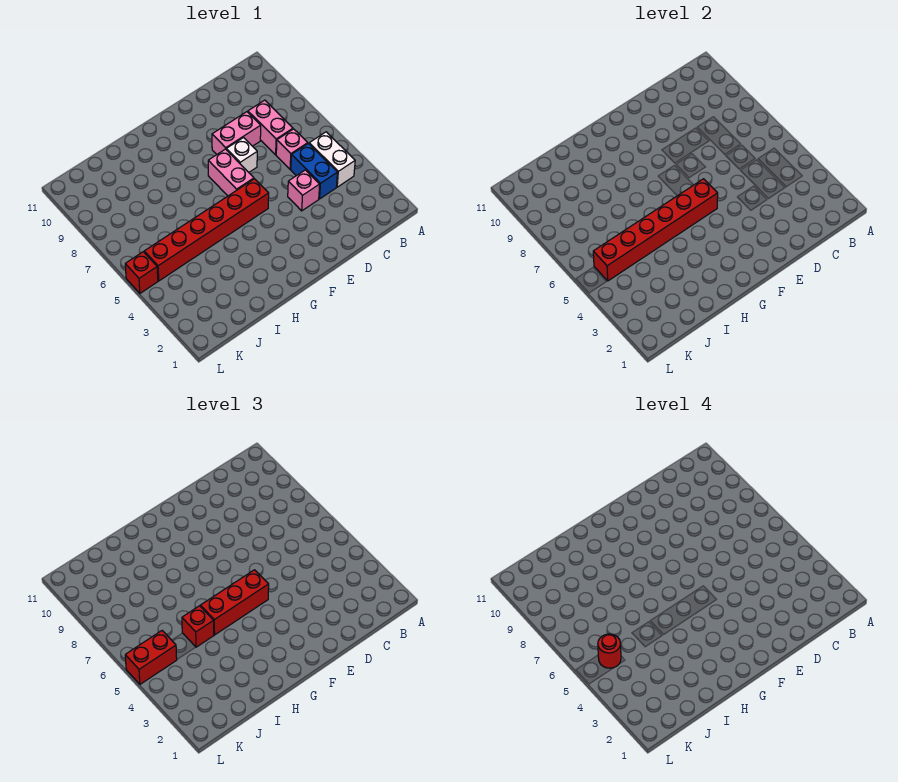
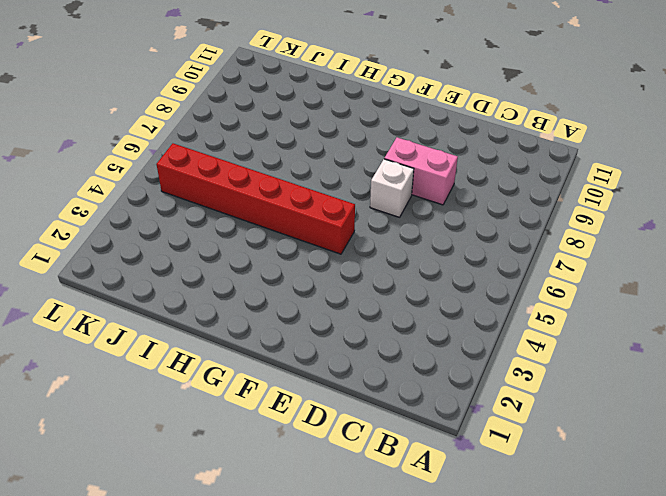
none -> white 1x2 brick [309,132,355,187]
none -> blue 1x2 brick [291,144,337,199]
none -> pink 1x1 brick [276,129,308,169]

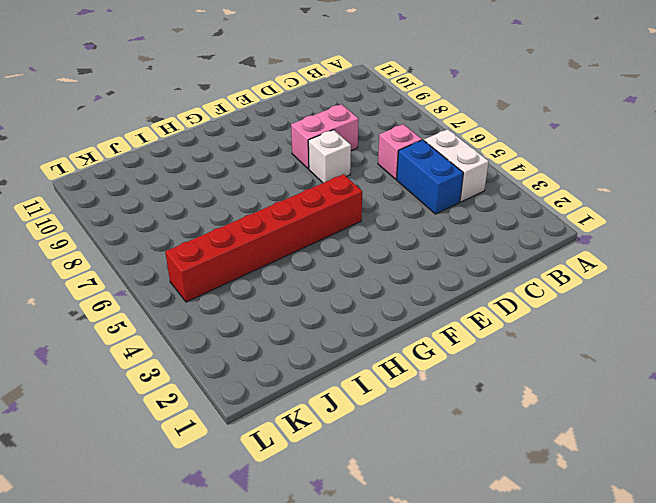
none -> pink 1x2 brick [248,100,293,155]
none -> pink 1x1 brick [288,170,320,211]
none -> pink 1x2 brick [208,149,254,196]

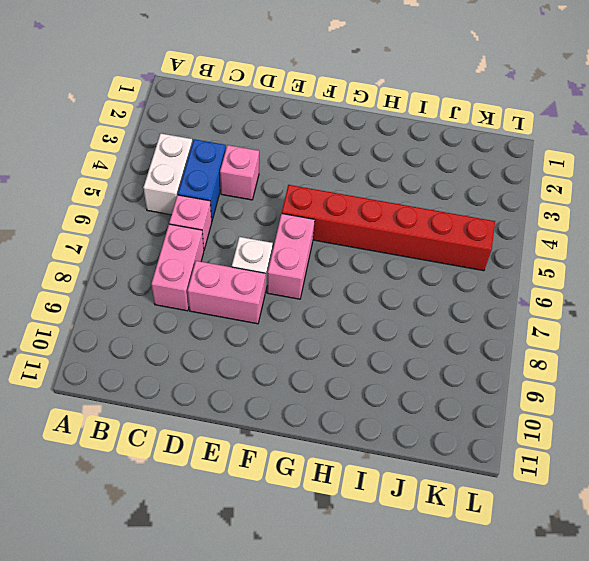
none -> red 1x1 brick [125,252,158,293]
none -> red 1x6 brick [593,179,718,281]
none -> red 1x3 brick [200,570,269,635]

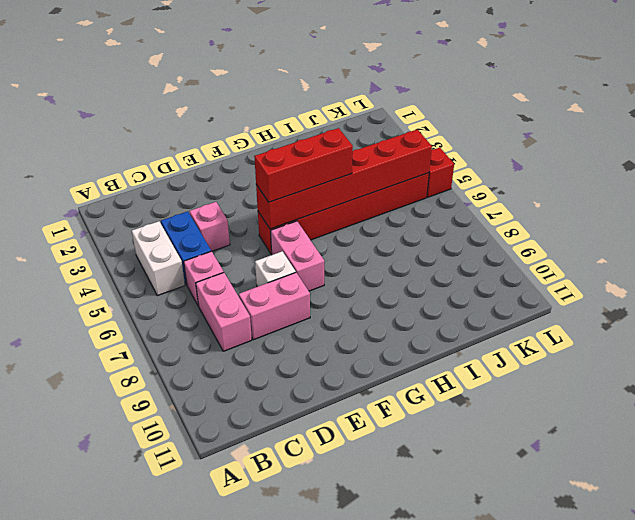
none -> red 1x1 brick [182,606,214,647]
none -> red 1x2 brick [125,631,177,684]
none -> red 1x1 round brick [598,634,621,668]

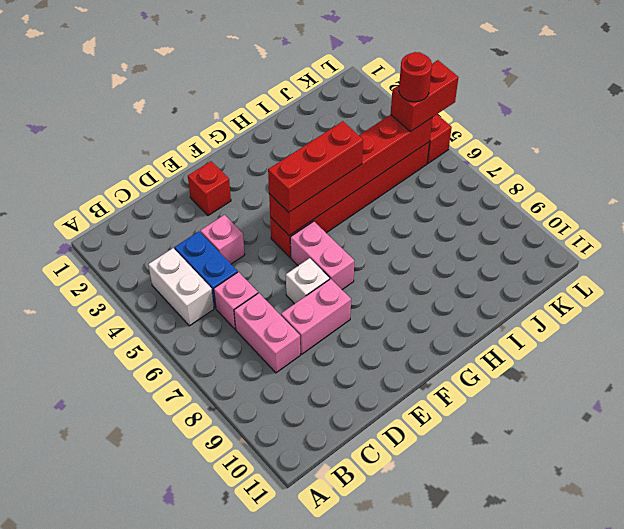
red 1x1 brick [188,161,231,216] -> red 1x1 brick moved to [182,606,214,647]

